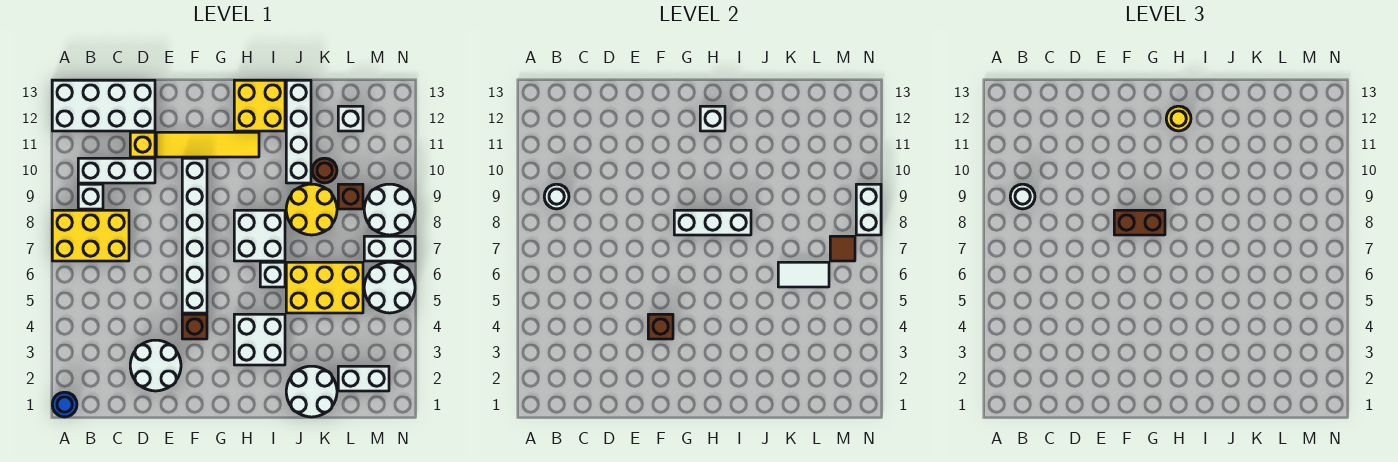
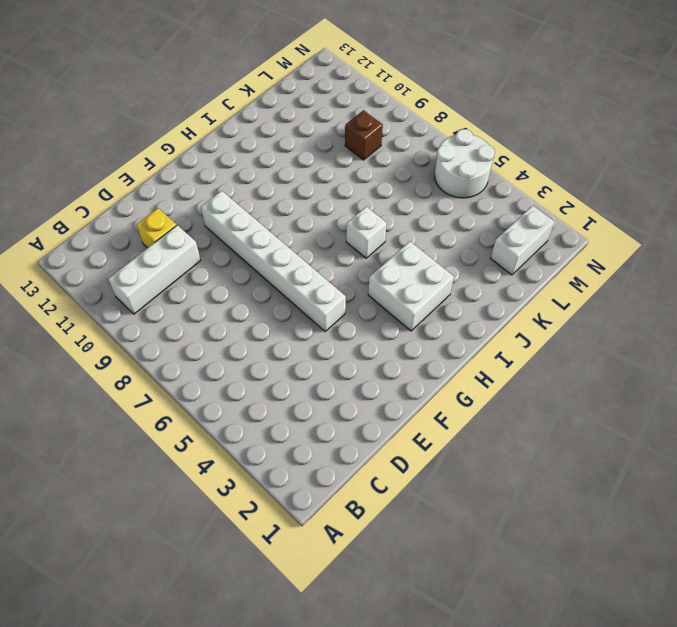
none -> blue 1x1 round brick [52,392,77,417]
none -> yellow 2x3 brick [52,210,129,261]
none -> white 2x4 brick [52,80,155,131]
none -> white 1x1 brick [78,184,103,209]

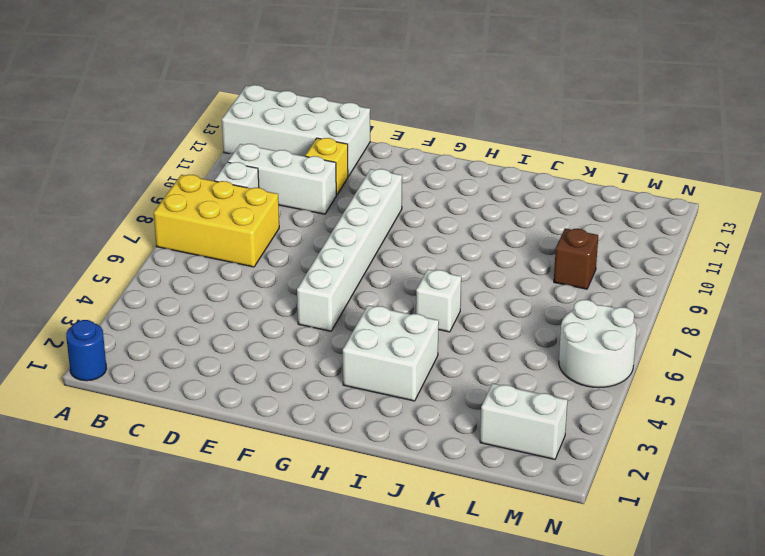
none -> white 2x2 round brick [130,340,181,391]
none -> yellow 1x4 tile [156,132,259,157]
none -> brown 1x1 brick [182,314,207,339]
none -> white 2x2 brick [234,210,285,261]

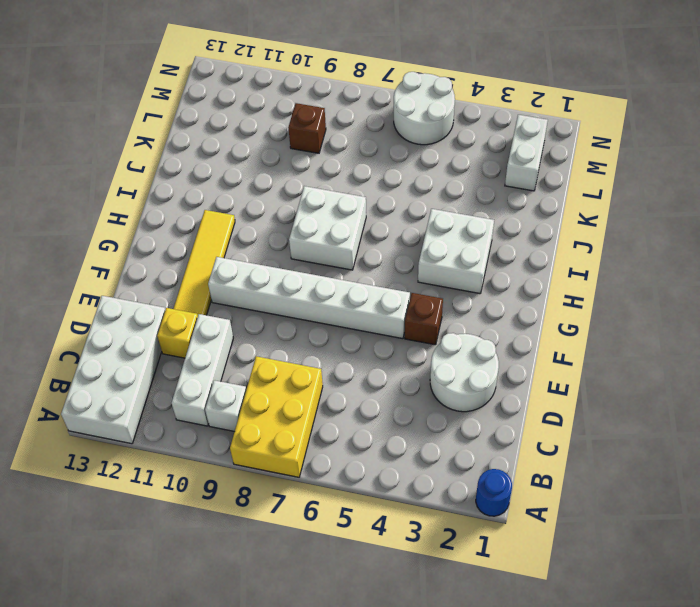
none -> yellow 2x2 brick [234,80,285,131]
none -> white 1x1 brick [260,262,285,287]
none -> white 2x2 round brick [286,366,337,417]
none -> yellow 2x3 brick [286,262,363,313]

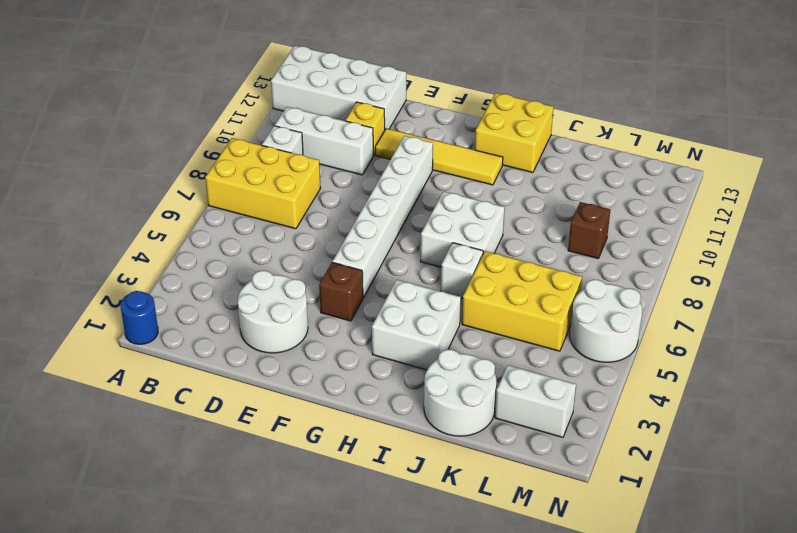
none -> yellow 2x2 round brick [286,184,337,235]
none -> white 1x4 brick [286,80,311,183]
none -> brown 1x1 round brick [312,158,337,183]
none -> white 1x1 brick [338,106,363,131]

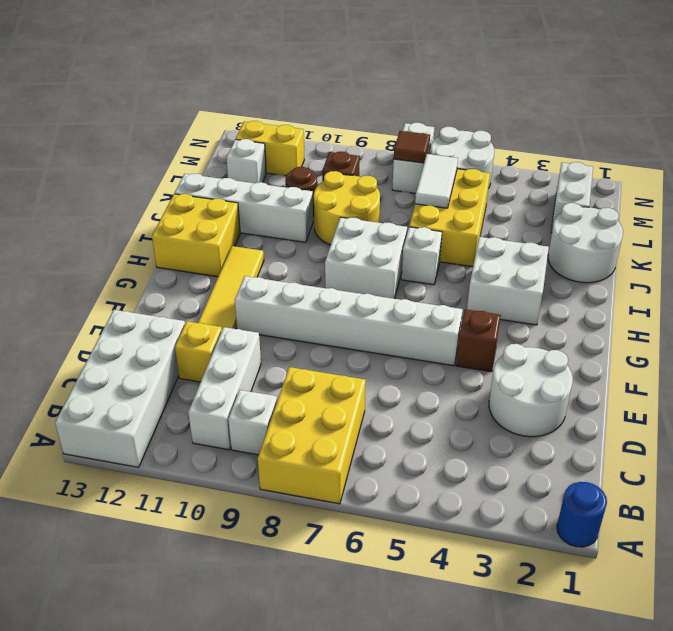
yellow 1x2 brick [236,121,304,176] -> none
none -> white 2x2 round brick [364,184,415,235]
none -> white 1x1 round brick [544,184,569,209]
none -> brown 1x1 brick [648,314,673,339]
none -> white 1x3 brick [674,210,751,235]

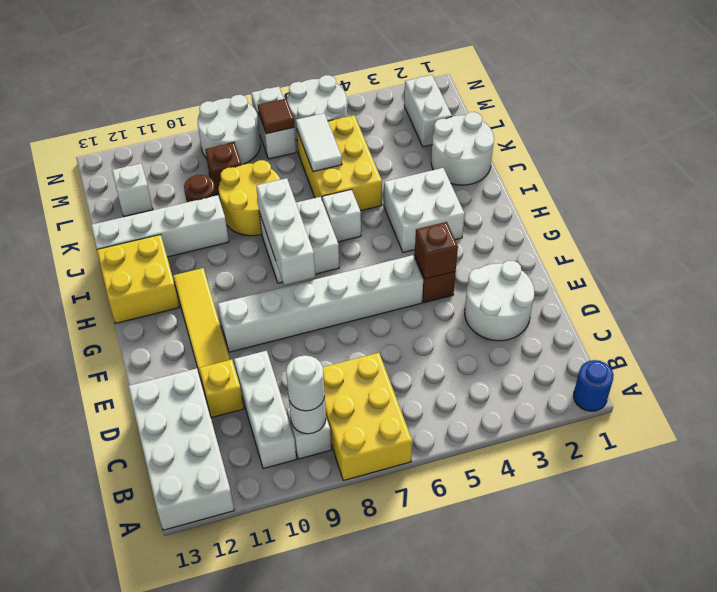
none -> white 1x1 brick [700,106,725,131]
none -> white 1x2 brick [856,184,881,235]
none -> brown 1x2 brick [1114,210,1165,235]
none -> yellow 1x1 round brick [1166,106,1191,131]

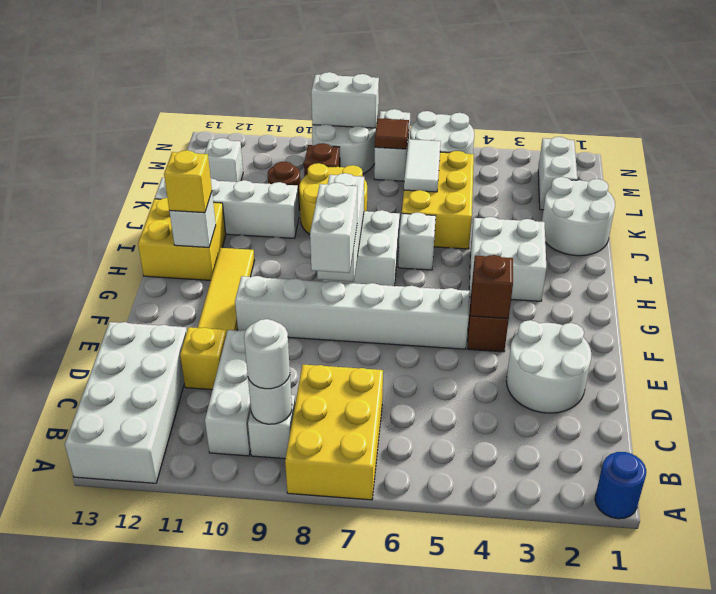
white 1x2 brick [310,183,357,273] -> brown 1x2 brick [1114,210,1165,235]
yellow 1x1 brick [164,150,212,213] -> yellow 1x1 round brick [1166,106,1191,131]

